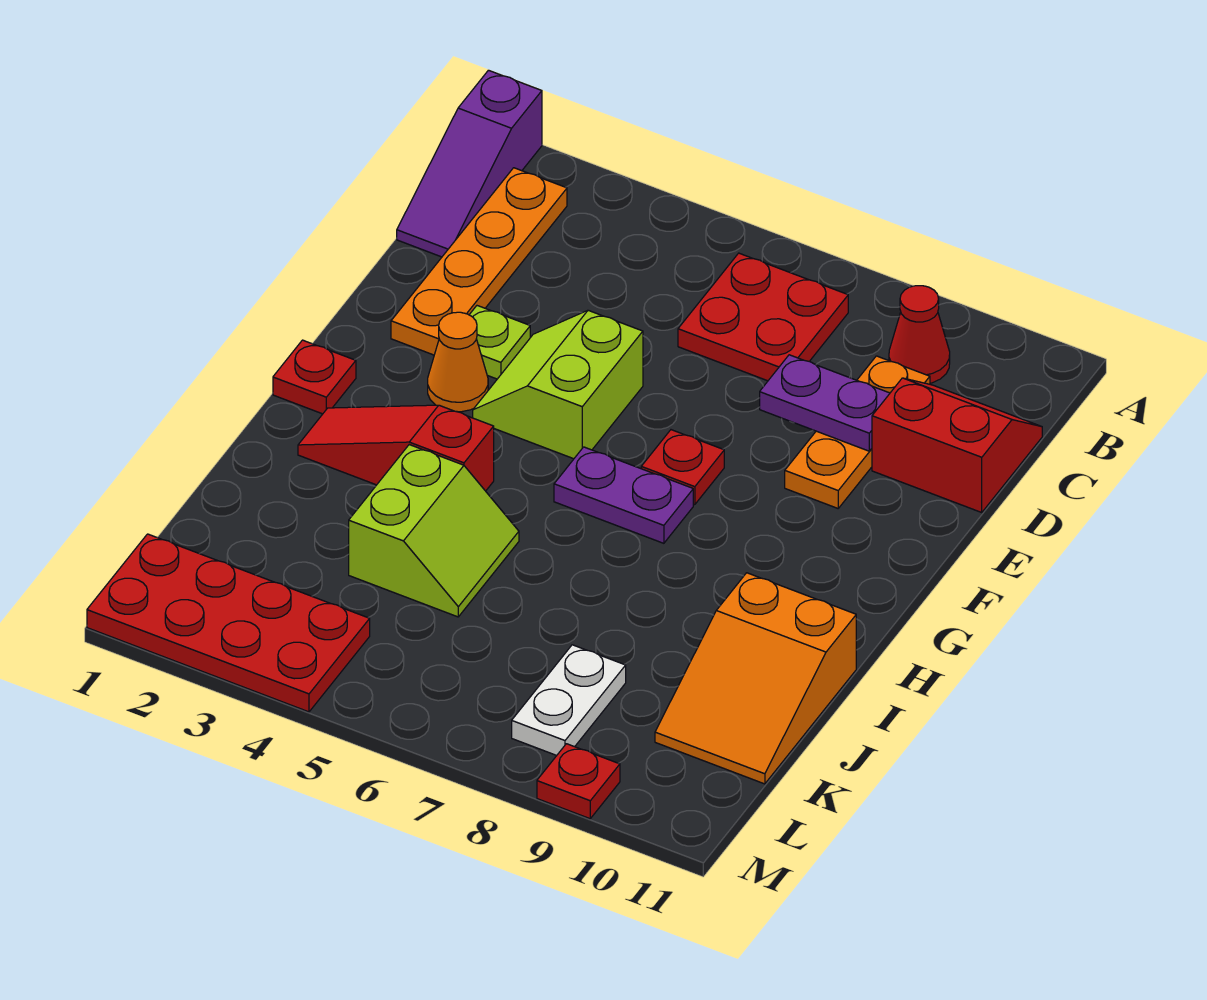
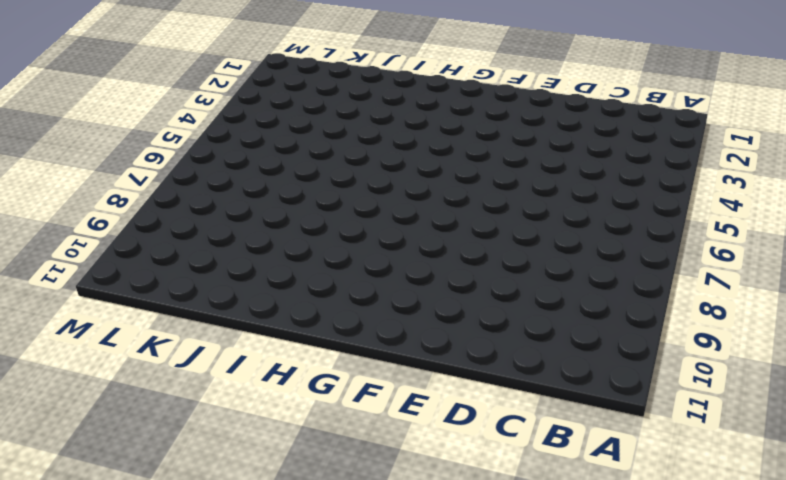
none -> purple 1x3 slope [397,70,542,257]
none -> orange 1x4 plate [391,168,567,355]
none -> red 2x2 plate [678,253,848,381]

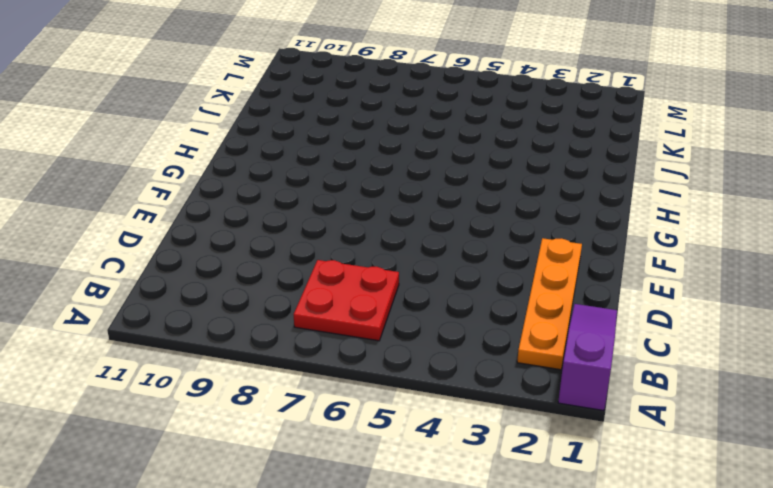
none -> red 1x1 cone [889,286,950,383]
none -> orange 1x3 plate [785,356,930,508]
none -> red 2x2 slope [872,378,1042,512]

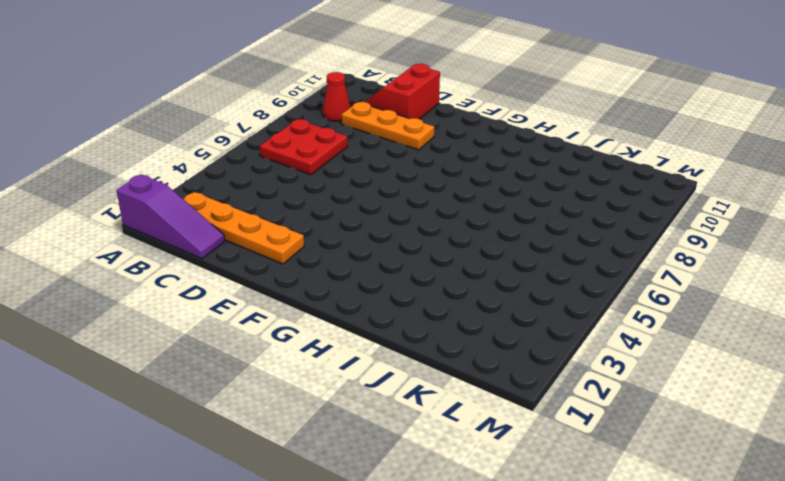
none -> lime 1x1 plate [469,306,530,379]
none -> lime 2x2 slope [473,310,643,459]
none -> orange 1x1 cone [428,312,488,412]

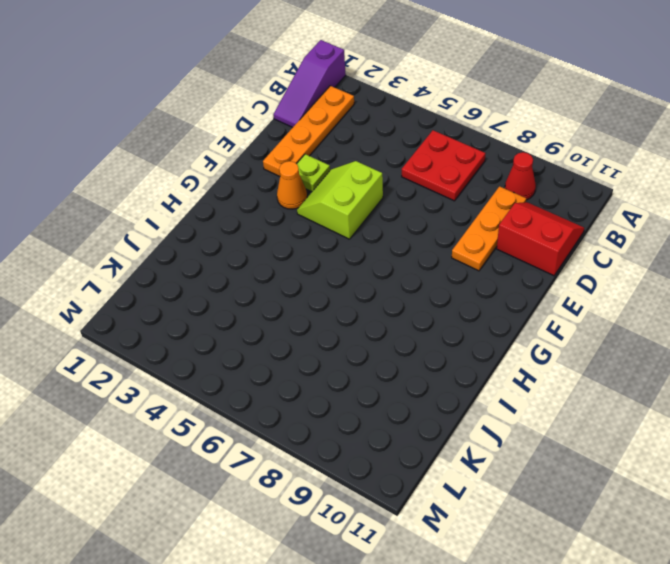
none -> red 1x1 plate [641,430,724,505]
none -> red 1x1 plate [273,340,356,414]
none -> purple 1x2 plate [554,447,693,543]

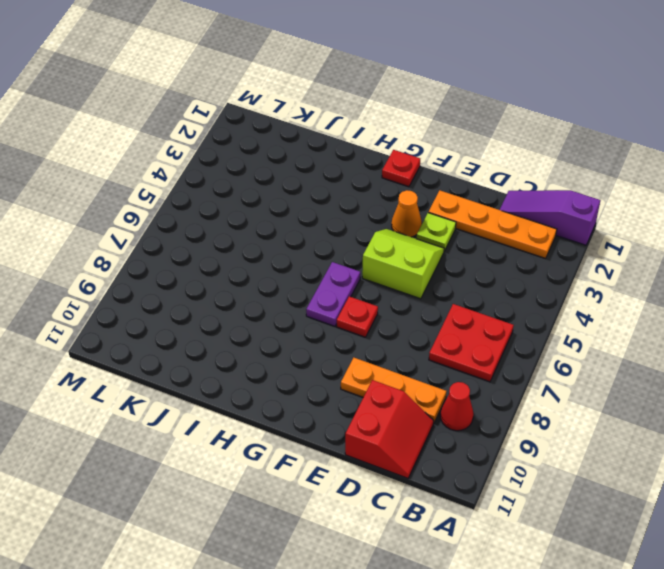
none -> red 1x3 slope [298,405,494,491]
none -> lime 2x2 slope [349,445,519,617]
none -> orange 2x3 slope [655,573,856,784]

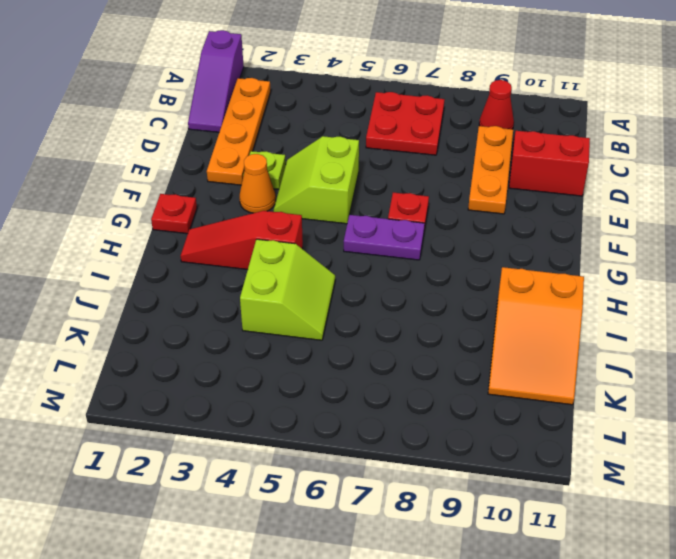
none -> white 1x2 plate [512,645,626,755]
none -> red 2x4 plate [87,534,370,712]
none -> red 1x1 plate [537,744,620,819]

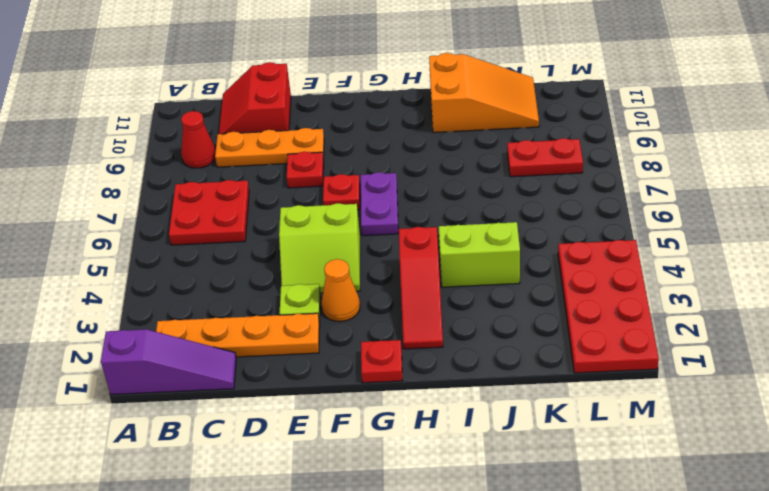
red 1x1 plate [287,152,324,188] -> red 1x1 plate moved to [537,744,620,819]
red 1x2 plate [507,138,583,177] -> white 1x2 plate [512,645,626,755]
none -> purple 1x2 plate [760,355,890,451]

